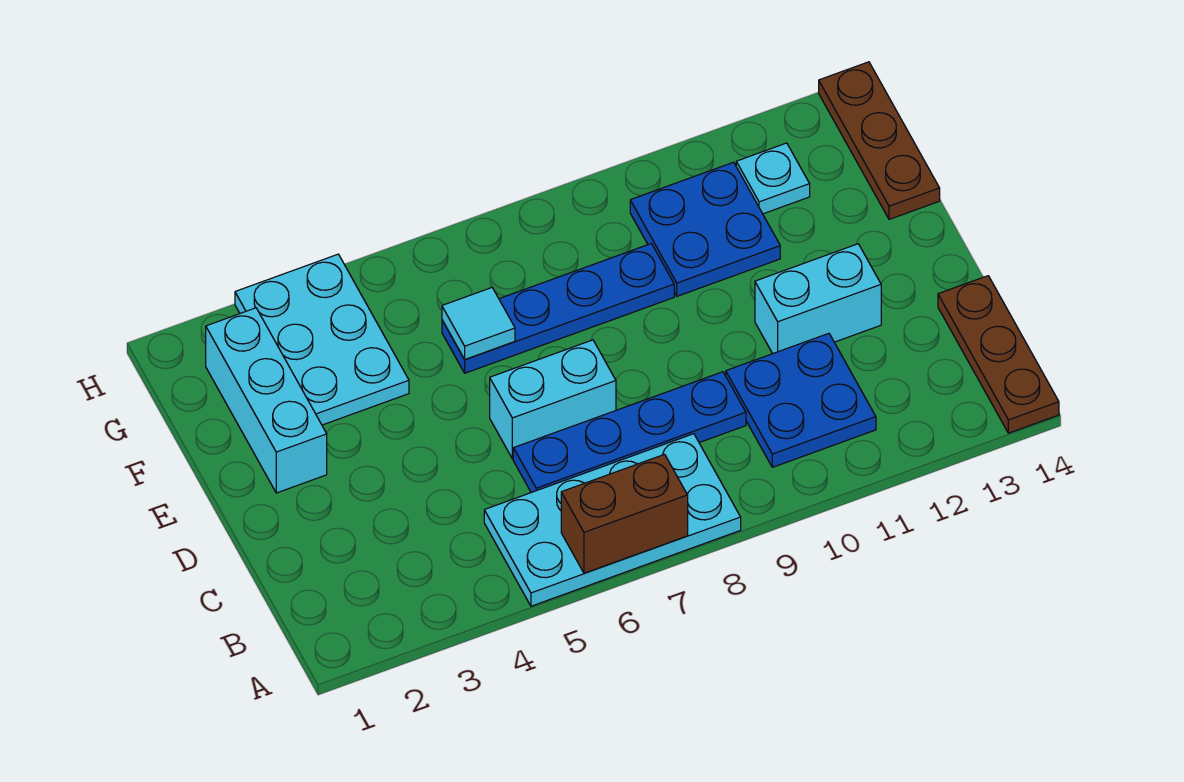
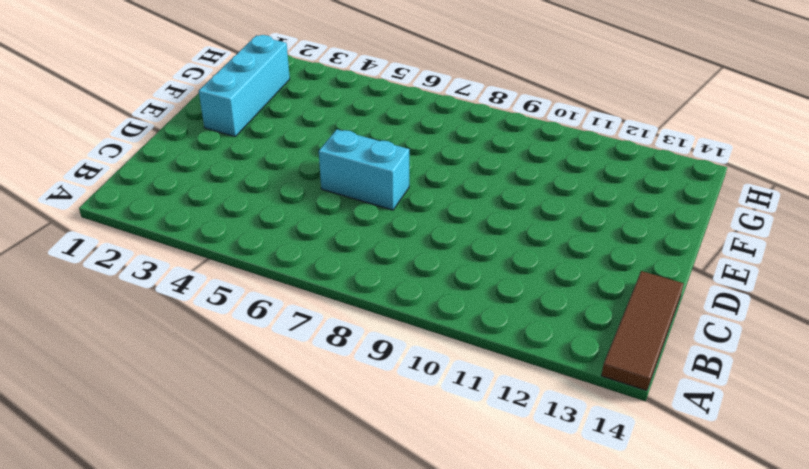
brown 1x3 tile [601,271,684,391] -> brown 1x3 plate [938,276,1059,433]
none -> cyan 2x4 plate [484,434,741,606]
none -> blue 2x2 plate [726,333,876,467]
none -> blue 1x4 plate [513,372,746,493]

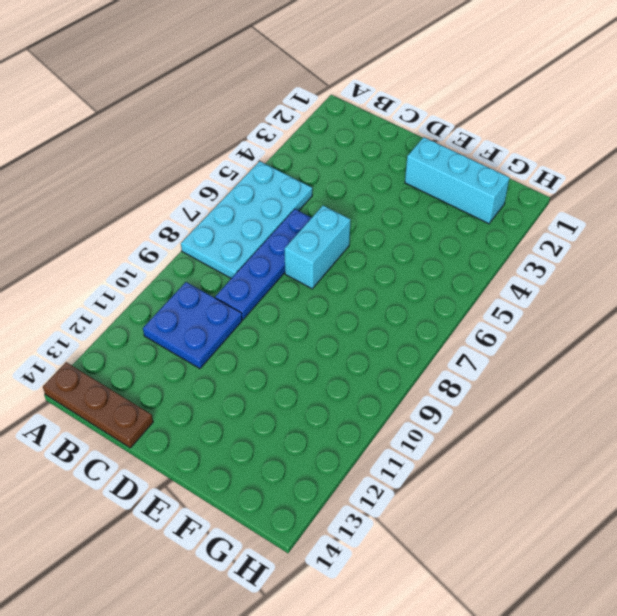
none -> cyan 1x2 brick [755,244,881,354]
none -> cyan 2x3 plate [235,254,409,425]
none -> blue 1x4 plate [442,244,674,373]

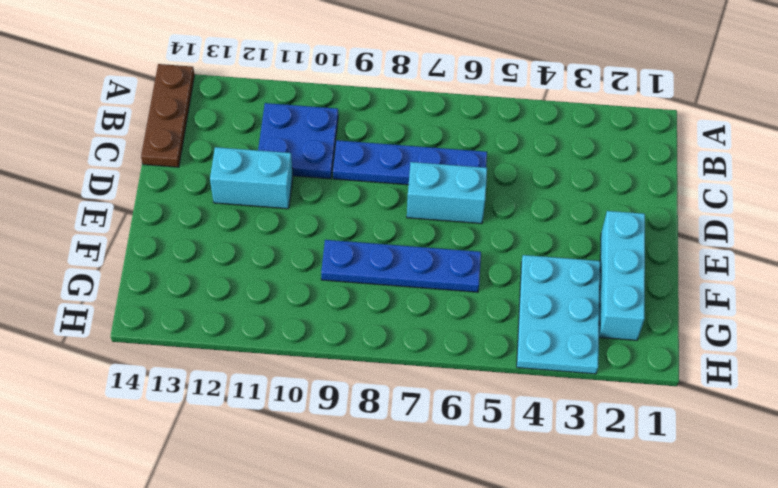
none -> cyan 2x4 plate [484,434,741,606]
none -> blue 2x2 plate [630,162,780,296]
none -> brown 1x3 plate [819,62,940,219]

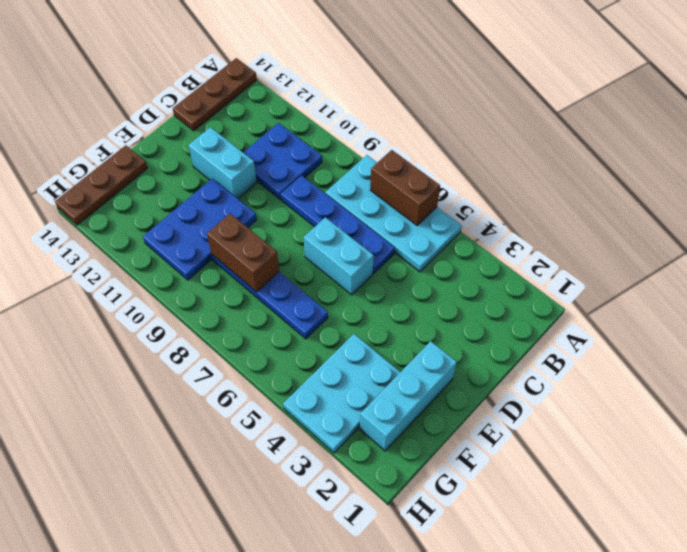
blue 2x3 plate [143,178,257,280] -> blue 2x2 plate [630,162,780,296]
brown 1x2 brick [207,214,279,292] -> none
none -> cyan 1x1 plate [736,143,810,214]
none -> cyan 1x1 tile [442,288,515,359]

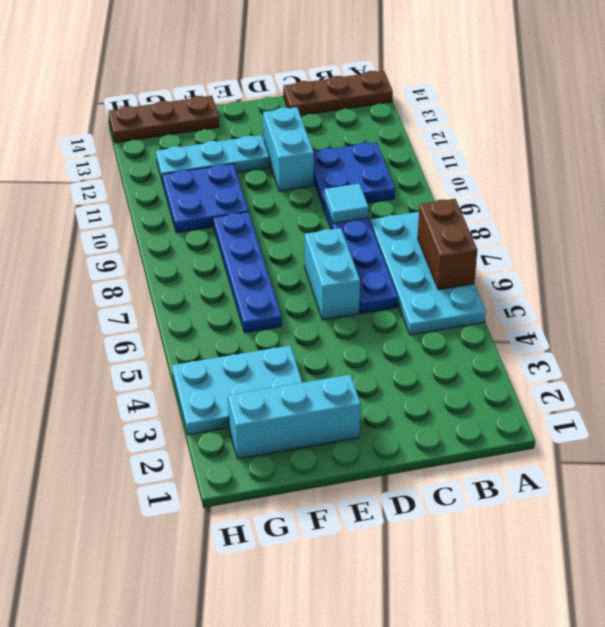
cyan 1x1 tile [324,184,369,223] -> cyan 1x1 tile moved to [442,288,515,359]
cyan 1x3 plate [156,135,269,183] -> cyan 1x1 plate [736,143,810,214]

